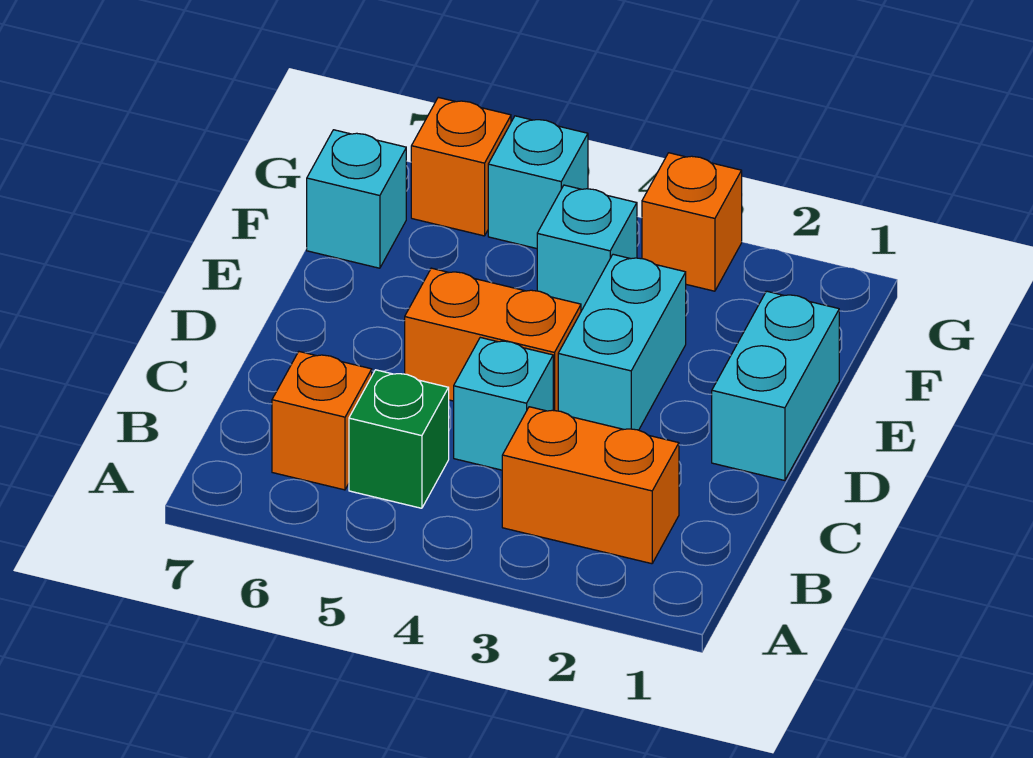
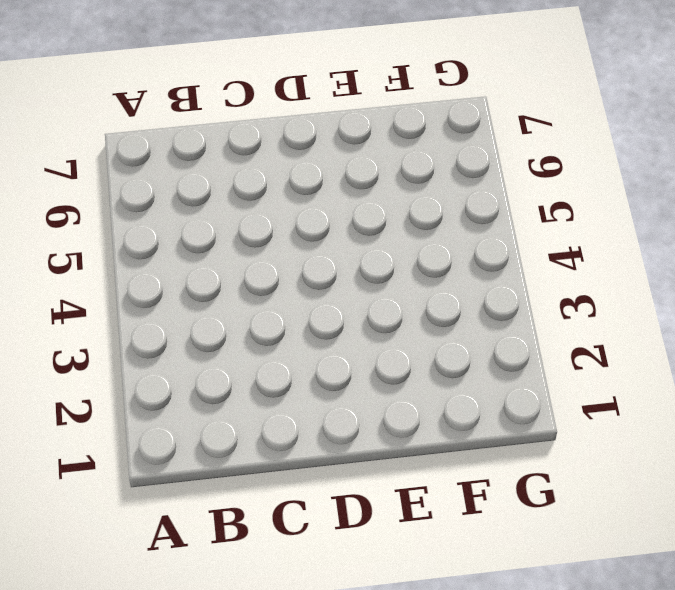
none -> orange 1x2 brick [502,407,679,564]
none -> green 1x1 brick [349,370,449,508]
none -> orange 1x1 brick [272,352,372,490]

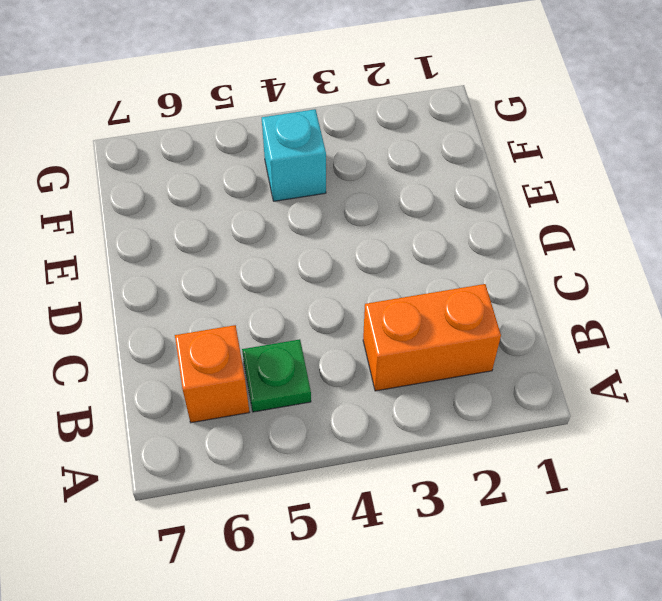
green 1x1 plate [242,339,311,412] -> green 1x1 brick [349,370,449,508]
none -> cyan 1x1 brick [454,338,553,470]
none -> cyan 1x2 brick [712,291,839,481]
none -> cyan 1x2 brick [558,254,686,430]

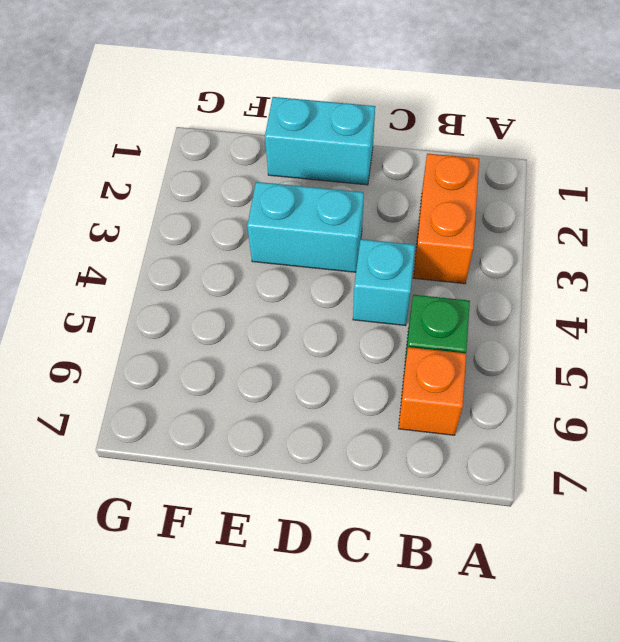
none -> orange 1x2 brick [405,268,581,411]
none -> cyan 1x1 brick [537,185,637,311]
none -> cyan 1x1 brick [307,130,406,268]

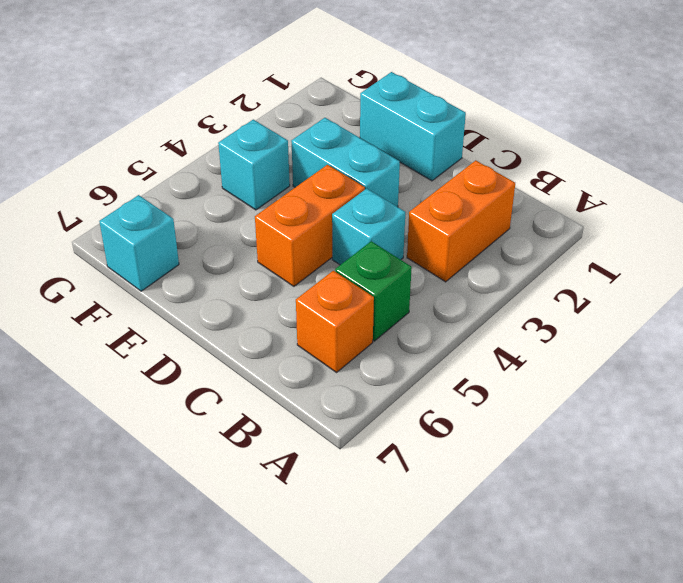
none -> orange 1x1 brick [642,153,742,291]
none -> cyan 1x1 brick [488,116,588,249]
none -> orange 1x1 brick [411,97,511,236]

